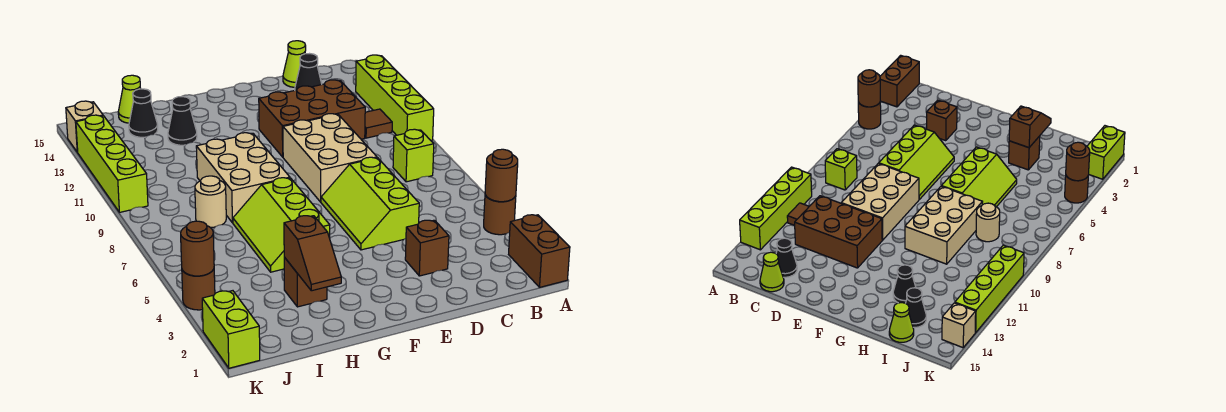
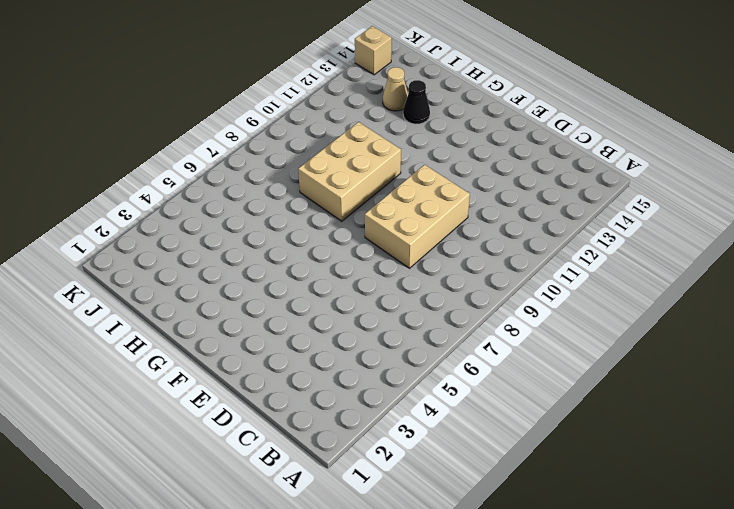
tan 1x1 cone [383,67,408,111] -> none
none -> brown 1x2 brick [509,215,570,287]
none -> brown 1x1 round brick [484,195,516,235]
none -> lime 1x4 brick [356,55,434,140]

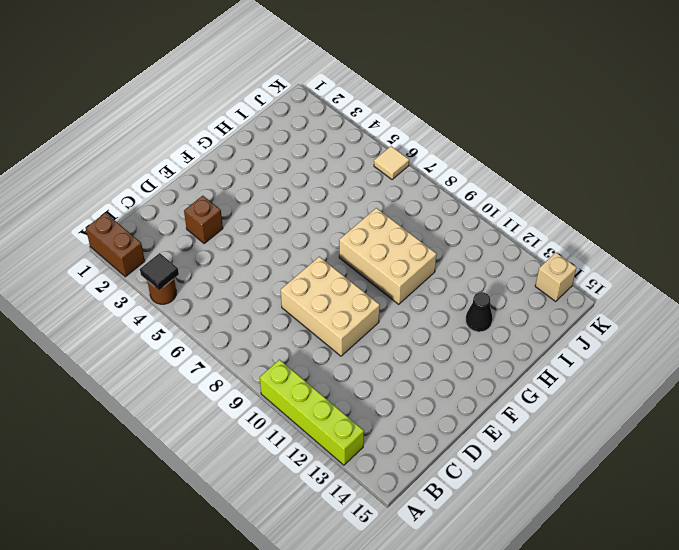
black 1x1 tile [140,253,179,290] -> brown 1x1 round brick [485,149,518,202]
tan 1x1 tile [374,146,409,180] -> none
none -> lime 1x1 brick [393,129,434,182]
none -> brown 1x1 tile [365,109,392,138]
none -> brown 2x3 brick [259,80,365,157]

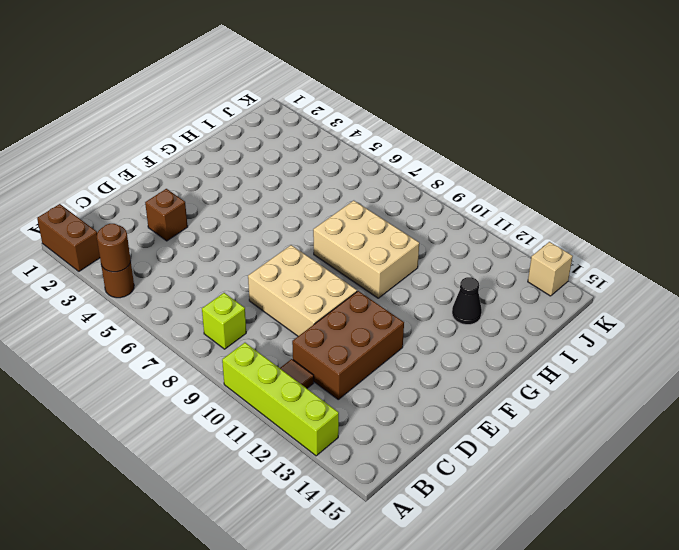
none -> black 1x1 cone [295,54,322,90]
none -> lime 1x1 cone [283,41,306,87]
none -> lime 2x3 slope [321,157,419,250]

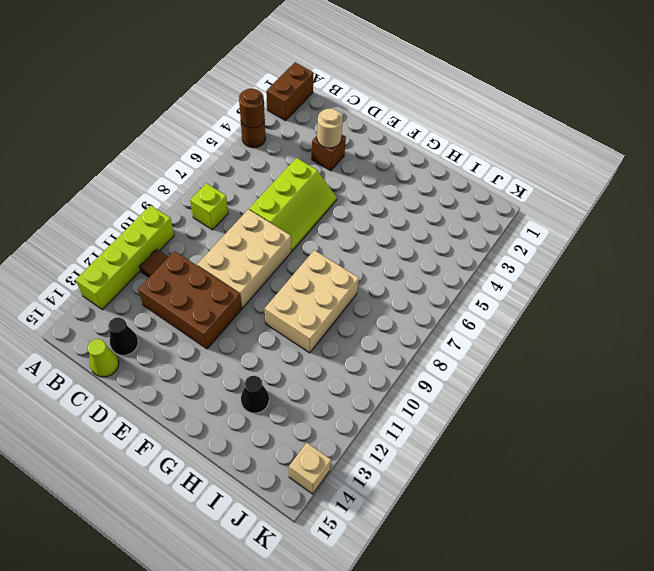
tan 1x1 round brick [317,108,343,148] -> tan 1x1 round brick moved to [195,176,226,227]
none -> lime 2x3 slope [233,178,330,272]
none -> brown 1x1 brick [284,257,327,307]
none -> black 1x1 cone [129,89,158,137]

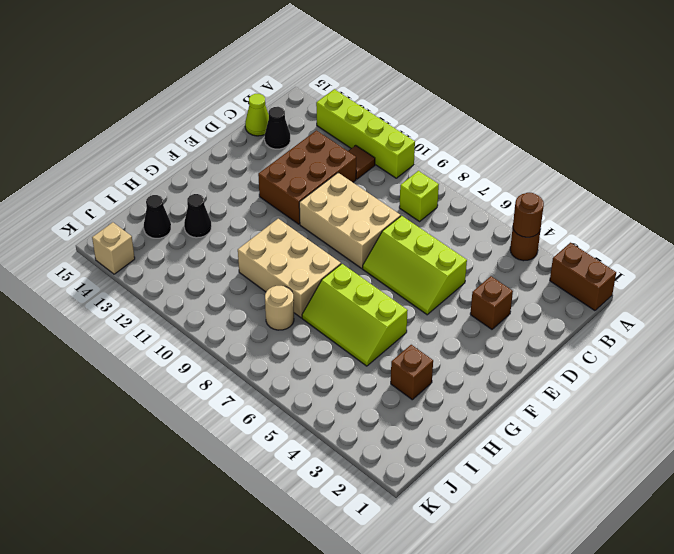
none -> lime 1x1 cone [118,75,141,123]
none -> lime 1x2 brick [202,291,260,368]
none -> brown 1x1 round brick [182,269,215,310]

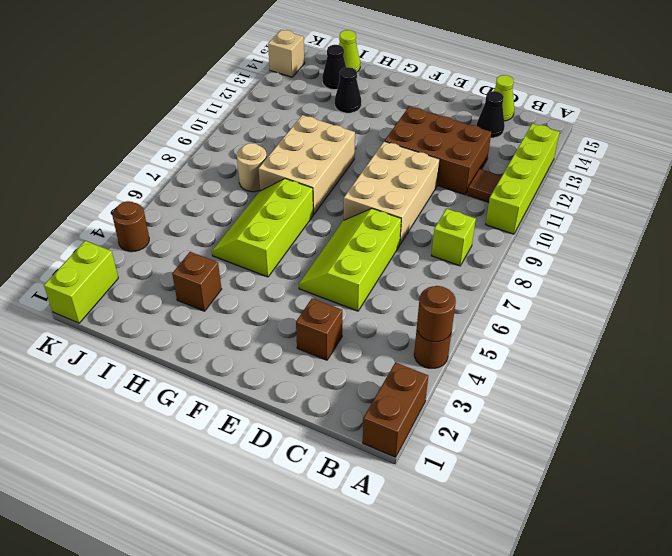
none -> lime 1x4 brick [76,115,148,212]
none -> brown 1x2 slope [284,216,341,291]
none -> brown 1x1 round brick [181,221,214,276]

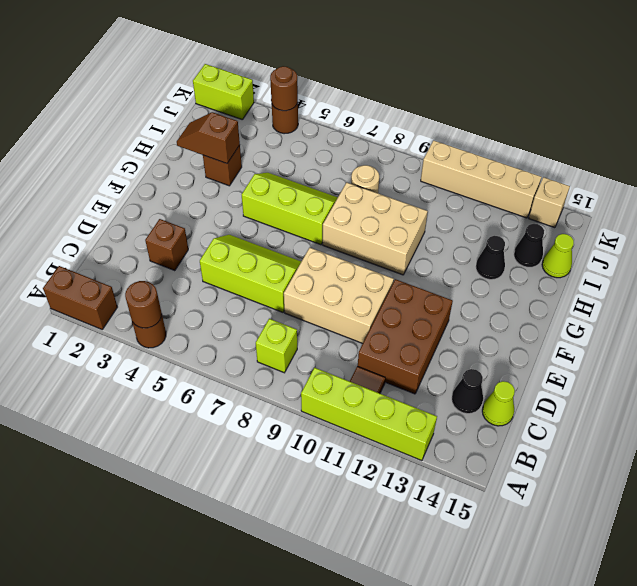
tan 1x4 brick [421,140,542,218] -> lime 1x4 brick [76,115,148,212]

